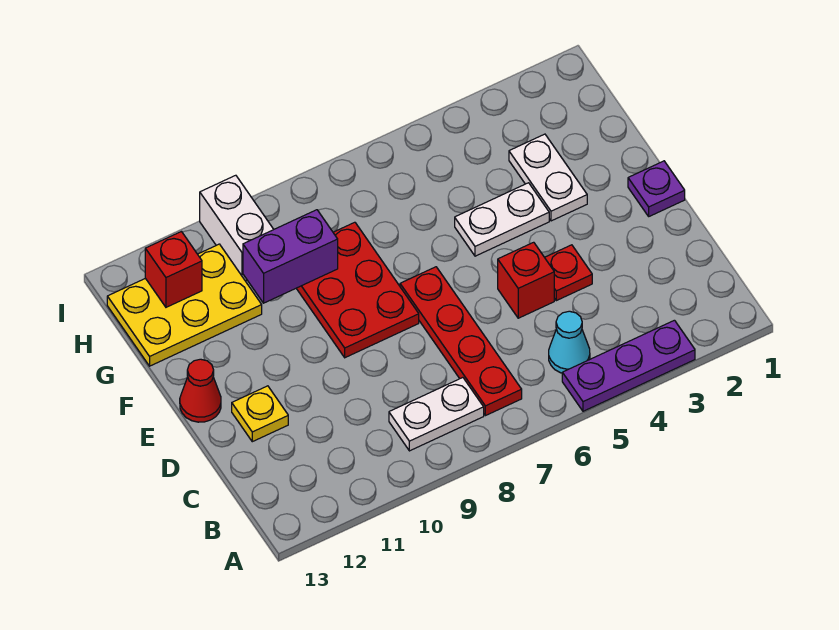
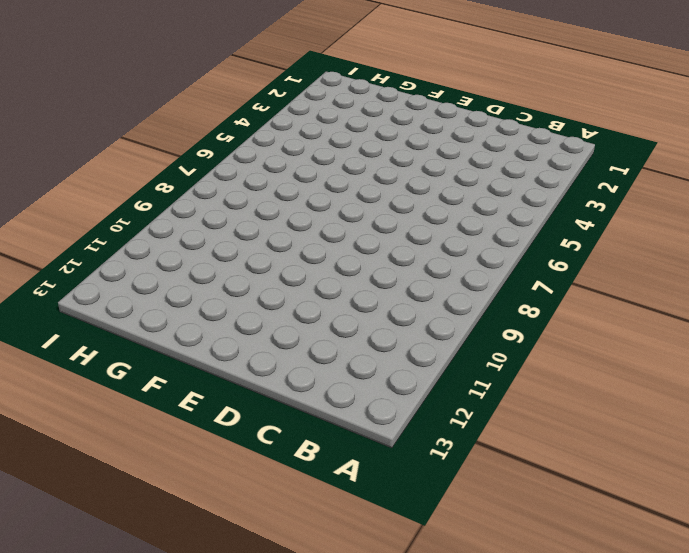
none -> purple 1x3 plate [562,320,695,411]
none -> cyan 1x1 cone [549,311,590,373]
none -> red 1x4 plate [400,267,522,416]

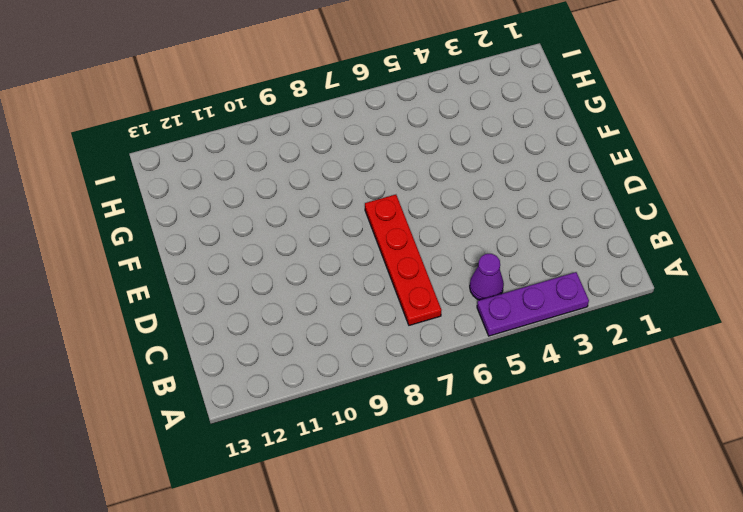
purple 1x1 cone [470,254,504,300] -> cyan 1x1 cone [549,311,590,373]
none -> white 1x2 plate [389,378,484,451]
none -> red 1x1 plate [545,245,592,301]
none -> red 1x1 brick [498,242,554,318]

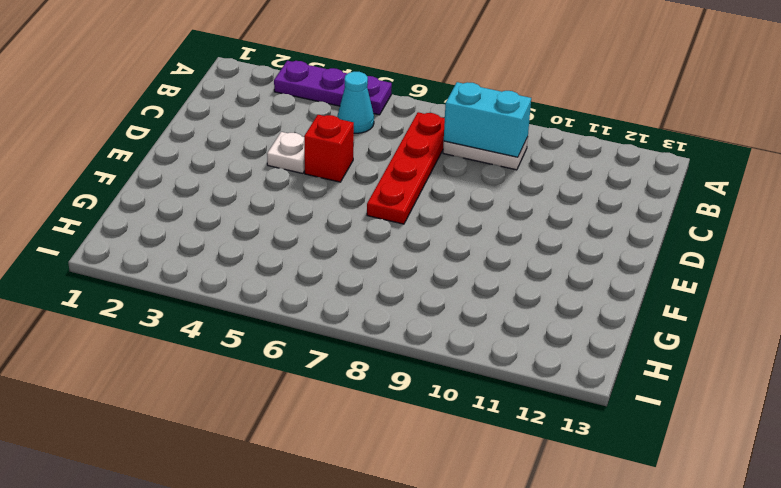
cyan 1x2 brick [444,82,531,157] -> none
white 1x1 plate [267,132,305,174] -> red 1x1 plate [545,245,592,301]
none -> yellow 1x1 plate [232,386,288,442]
none -> purple 1x1 plate [628,161,685,216]
none -> red 2x3 plate [296,222,419,358]

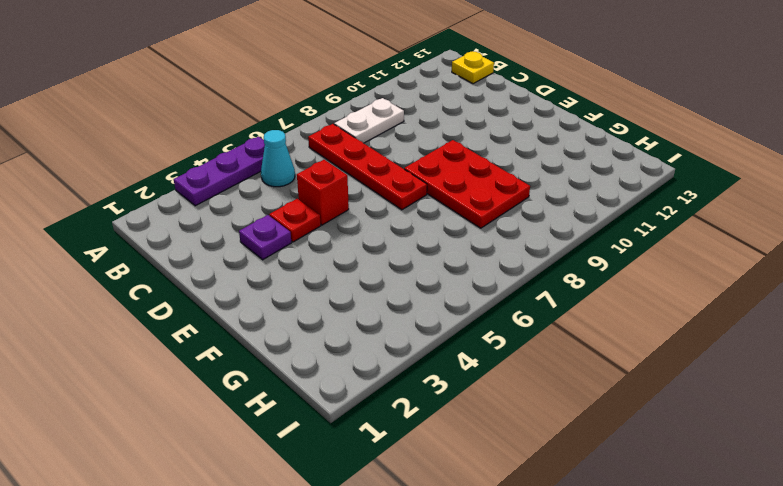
yellow 1x1 plate [452,51,494,84] -> yellow 1x1 plate moved to [232,386,288,442]
purple 1x1 plate [239,215,291,260] -> purple 1x1 plate moved to [628,161,685,216]
none -> red 1x1 cone [180,359,221,422]
none -> white 1x2 plate [509,134,587,221]
none -> white 1x2 plate [455,183,549,256]

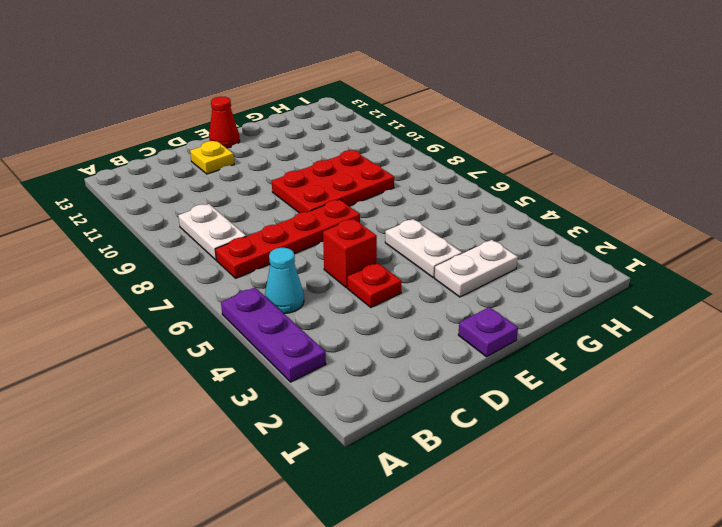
none -> yellow 2x3 plate [107,244,262,366]
none -> white 1x2 brick [200,175,274,281]
none -> purple 1x2 brick [243,210,338,303]

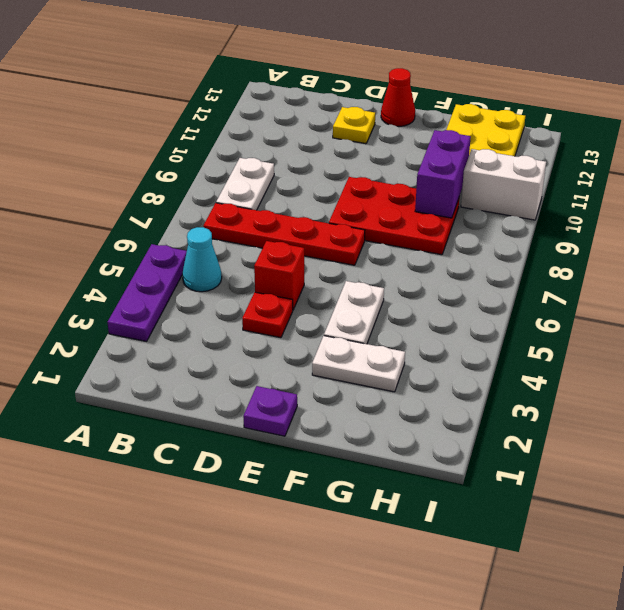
none -> red 1x1 brick [145,232,202,307]

